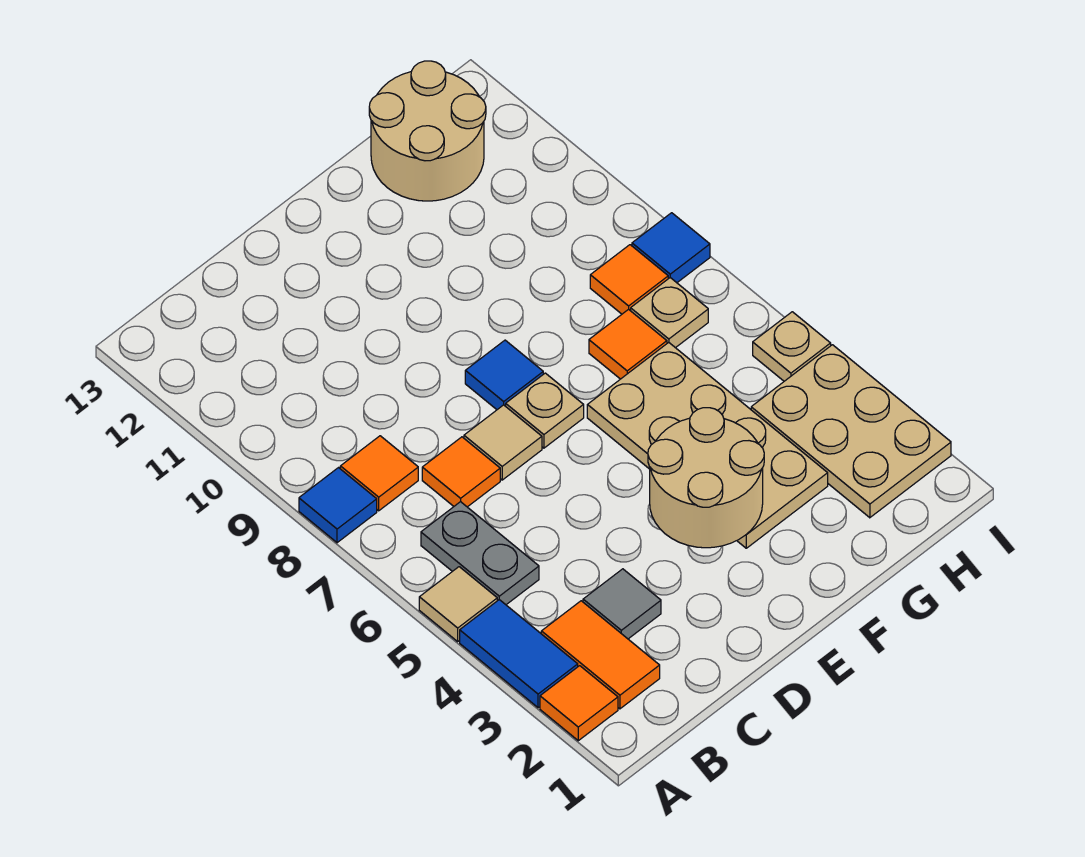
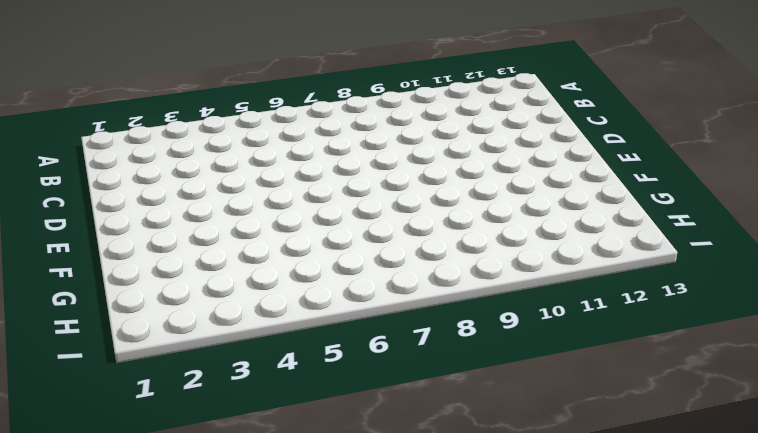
none -> orange 1x1 tile [540,666,618,741]
none -> blue 1x2 tile [460,600,578,708]
none -> tan 1x1 tile [419,567,497,641]

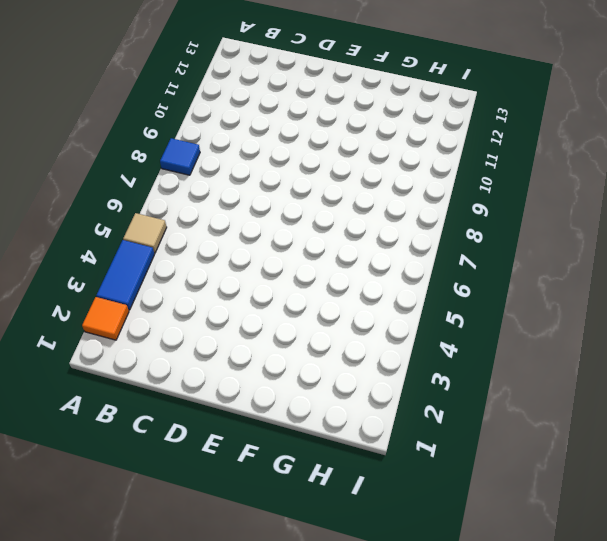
none -> orange 1x2 tile [541,601,660,709]
none -> grey 1x2 plate [421,502,539,605]
none -> orange 1x1 tile [340,436,418,511]

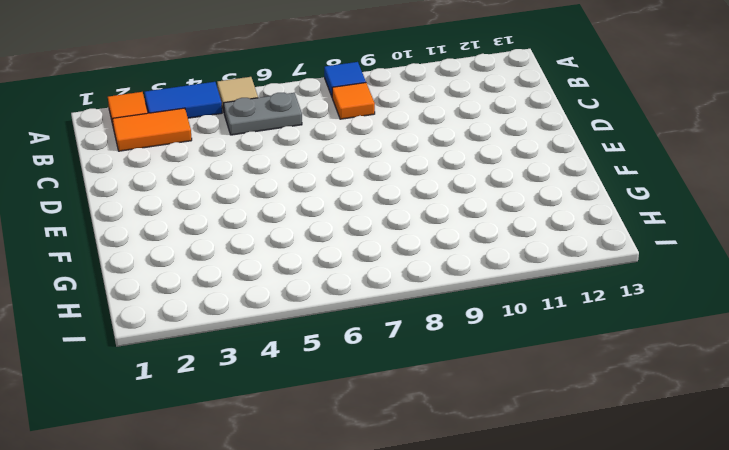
none -> grey 1x1 tile [583,569,661,639]
none -> orange 1x1 tile [422,437,500,507]
none -> tan 1x1 tile [464,405,542,480]

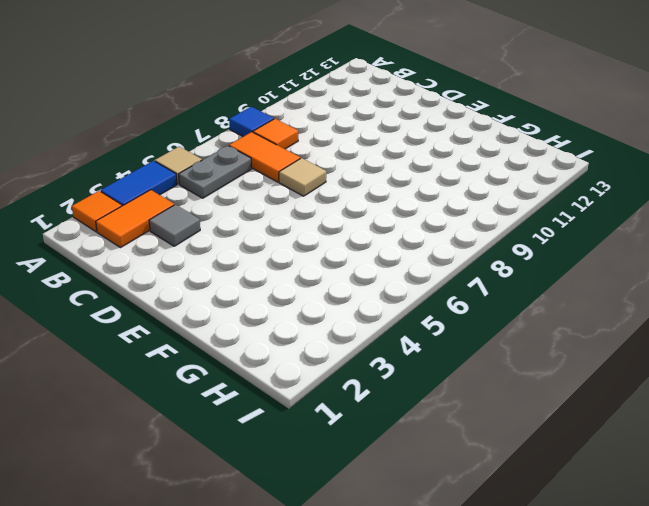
orange 1x2 tile [229,132,300,182] -> orange 1x1 tile [422,437,500,507]
none -> tan 1x1 plate [506,373,584,448]
none -> blue 1x1 tile [465,340,543,410]
none -> tan 2x4 plate [587,342,828,548]

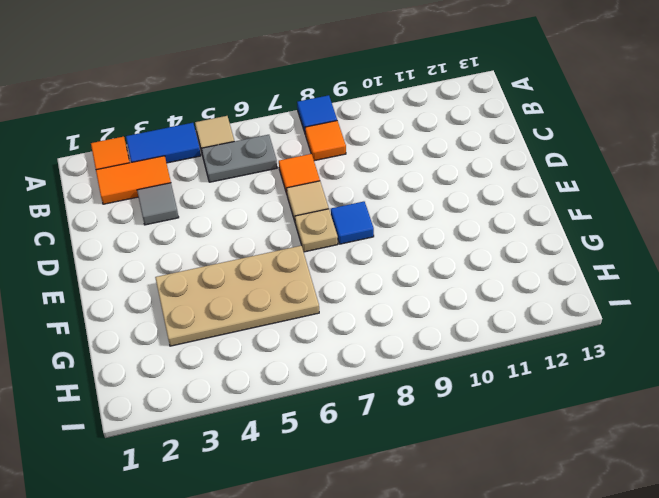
none -> orange 1x1 tile [589,309,667,379]
none -> tan 2x2 round brick [369,61,486,201]
none -> tan 2x3 plate [751,345,951,518]

